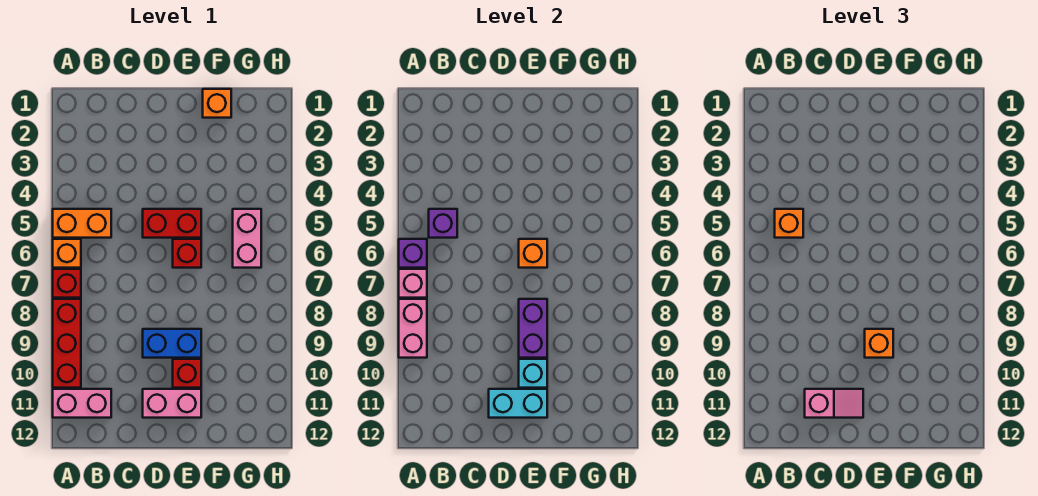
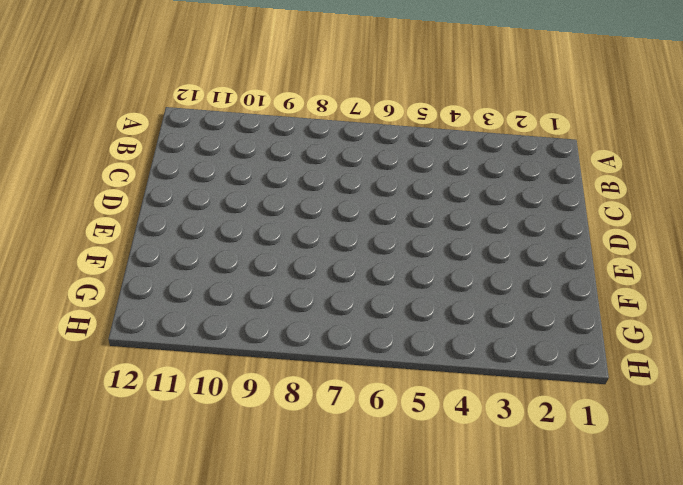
none -> orange 1x2 brick [53,209,111,238]
none -> orange 1x1 brick [53,239,81,268]
none -> red 1x1 brick [53,269,81,298]

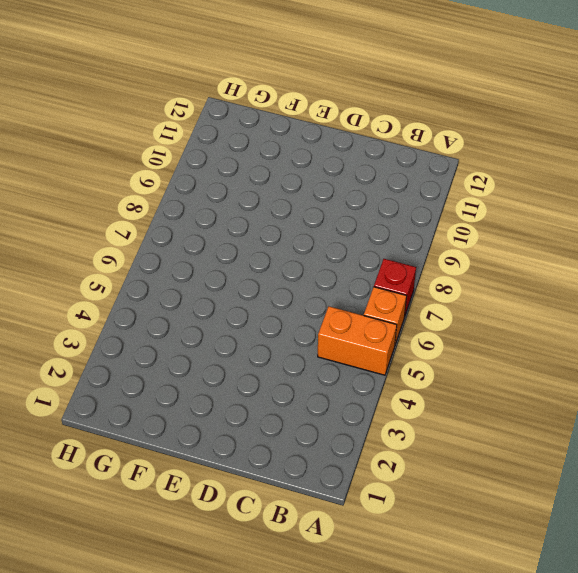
none -> red 1x3 brick [53,299,81,388]
none -> pink 1x2 brick [53,389,111,418]
none -> red 1x2 brick [143,209,201,238]

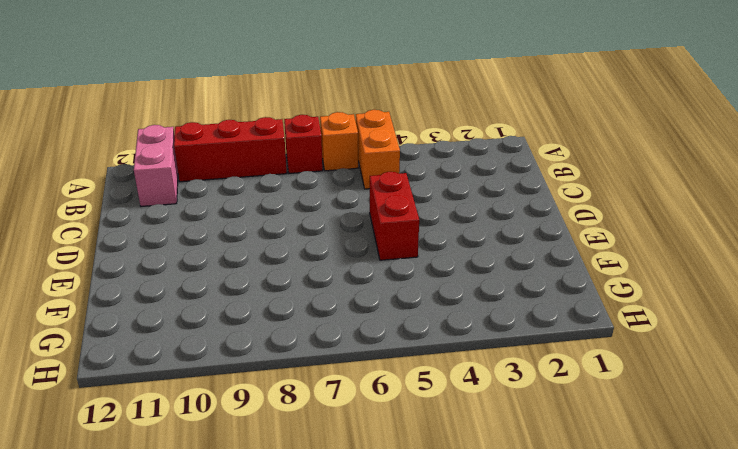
none -> blue 1x2 brick [143,329,201,358]
none -> pink 1x2 brick [143,389,201,418]
none -> red 1x1 brick [173,239,201,268]

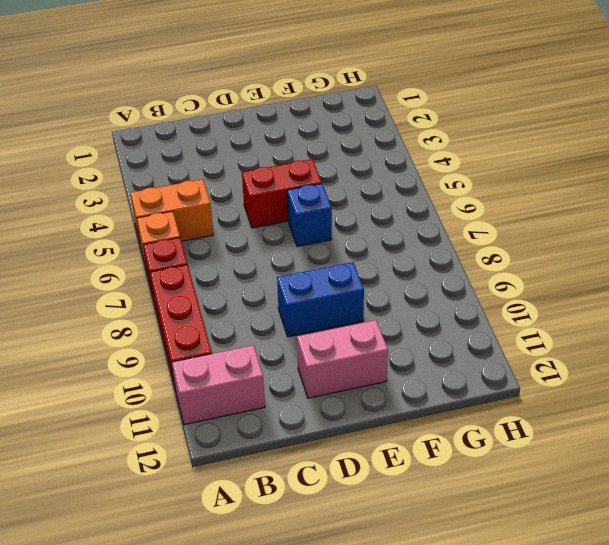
blue 1x1 brick [287,184,332,247] -> red 1x1 brick [173,239,201,268]
none -> red 1x1 brick [173,359,201,388]
none -> orange 1x1 brick [203,89,231,118]
none -> pink 1x2 brick [233,209,261,268]

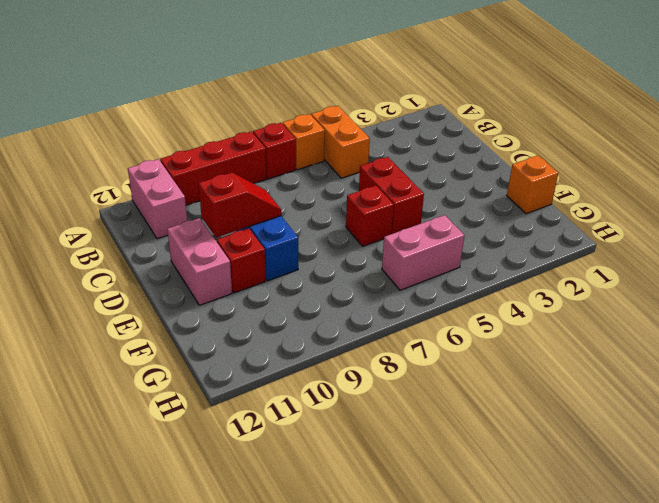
red 1x2 slope [199,173,281,237] -> none
none -> purple 1x1 brick [399,239,427,268]
none -> pink 1x1 brick [399,269,427,298]
none -> pink 1x2 brick [399,299,427,358]

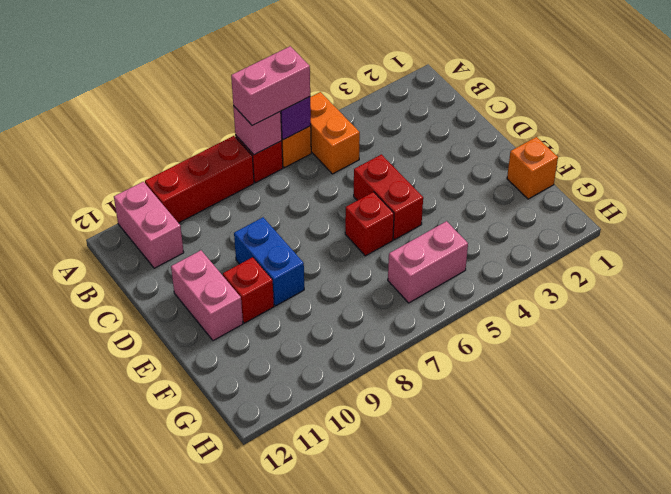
pink 1x2 brick [231,46,310,126] -> pink 1x2 brick moved to [399,299,427,358]
none -> purple 1x1 brick [429,209,457,238]
none -> cyan 1x2 brick [489,389,547,418]
none -> orange 1x1 brick [519,239,547,268]

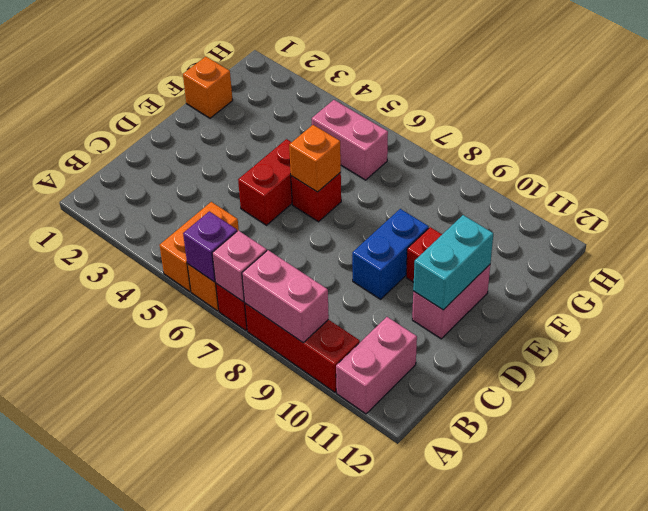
none -> purple 1x1 brick [429,209,457,238]
none -> purple 1x2 brick [519,299,547,358]
none -> cyan 1x1 brick [519,359,547,388]

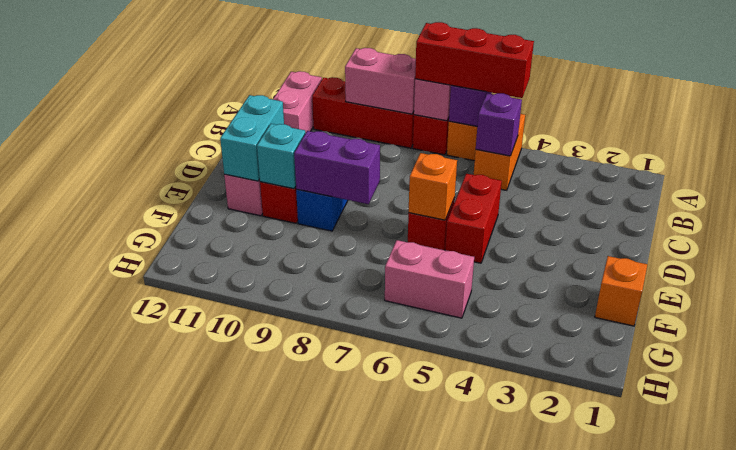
red 1x3 brick [415,22,534,98] -> none
none -> orange 1x1 brick [775,209,803,238]
none -> pink 1x2 slope [805,389,863,418]
none -> orange 1x1 brick [865,329,893,358]

